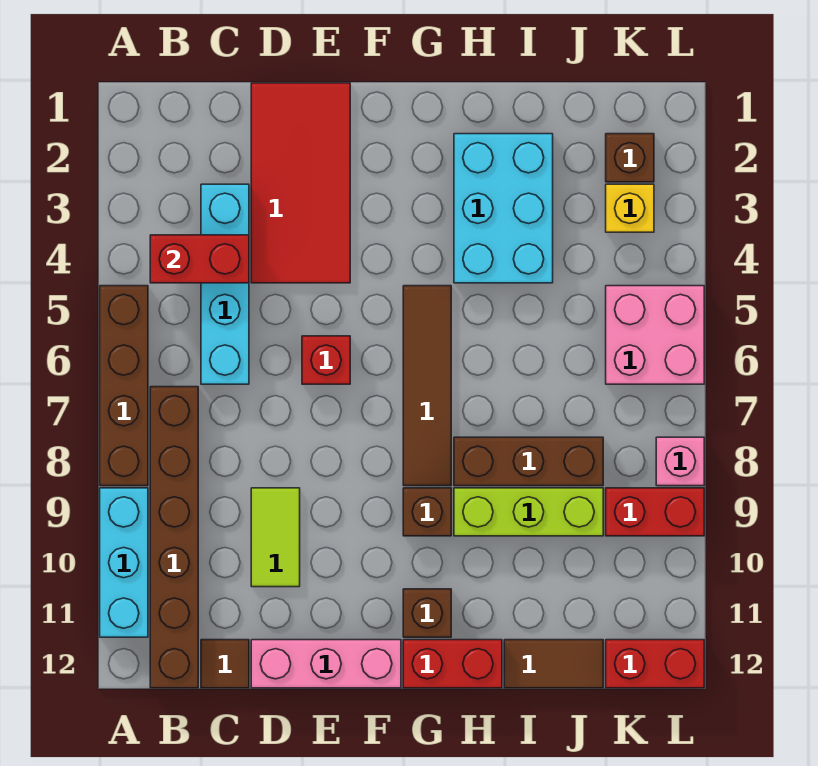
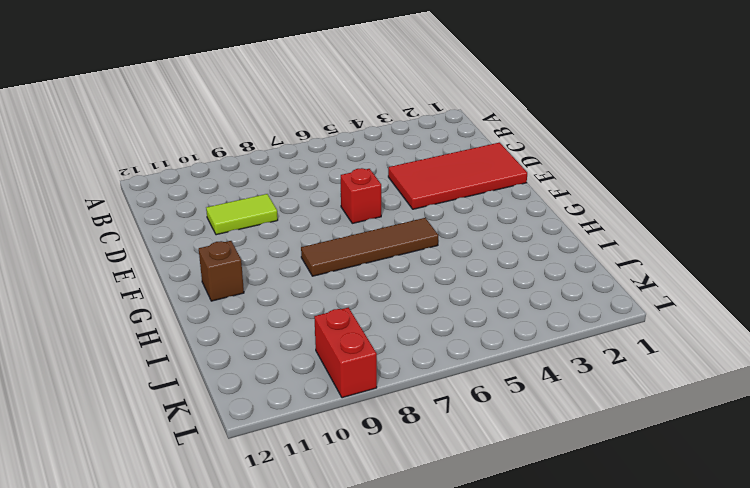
none -> brown 1x4 brick [100,286,148,486]
none -> cyan 1x3 brick [100,488,148,637]
none -> brown 1x6 brick [150,387,198,688]

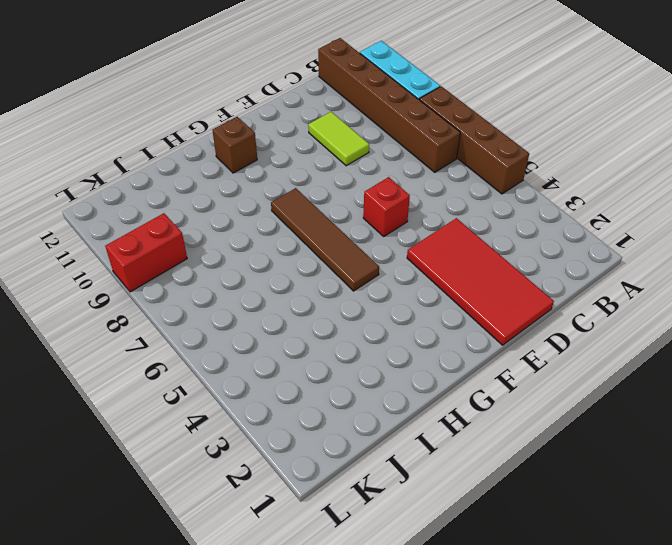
none -> cyan 1x4 brick [201,184,249,384]
none -> brown 1x1 tile [201,640,249,688]
none -> pink 1x3 brick [251,640,401,688]

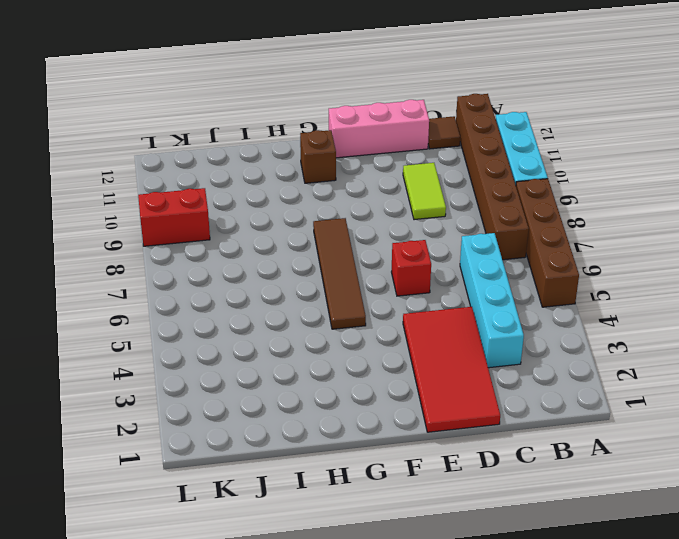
none -> brown 1x1 brick [403,488,451,536]
none -> red 1x2 brick [403,640,502,688]
none -> cyan 2x3 brick [454,134,553,283]

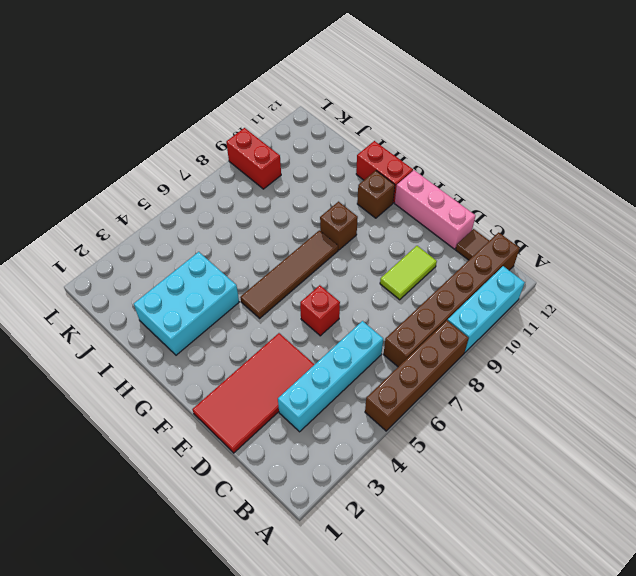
none -> brown 1x3 brick [454,437,603,486]
none -> lime 1x3 brick [454,488,603,536]
none -> brown 1x2 tile [504,640,603,688]

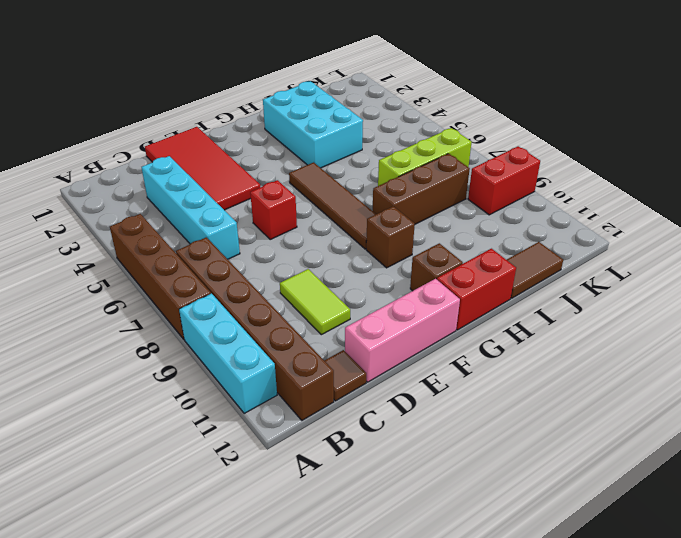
lime 1x3 brick [378,128,472,186] -> lime 1x3 brick moved to [454,488,603,536]
none -> brown 1x1 brick [606,134,654,182]
none -> yellow 1x1 brick [606,184,654,232]
none -> pink 2x2 brick [606,286,704,384]

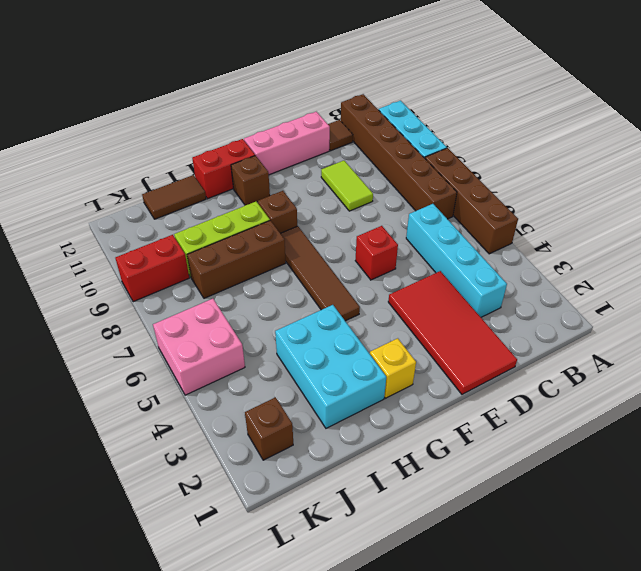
yellow 1x1 brick [370,338,416,398] -> yellow 1x1 brick moved to [606,184,654,232]
none -> red 1x2 brick [606,640,704,688]
none -> pink 1x1 brick [656,437,704,486]
none -> red 1x2 brick [150,235,249,283]

